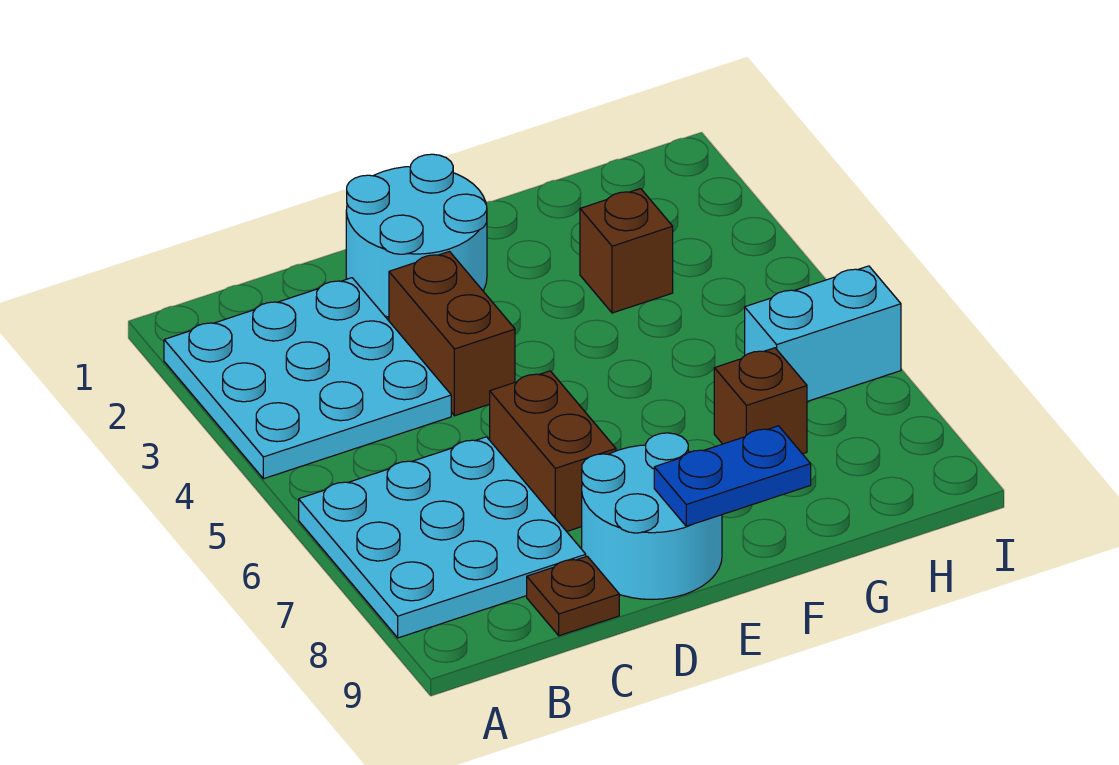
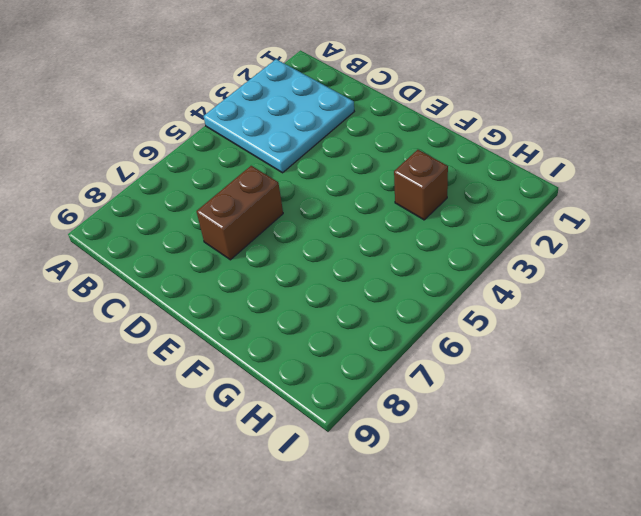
none -> cyan 3x3 plate [299,437,586,638]
none -> brown 1x1 plate [527,556,619,636]

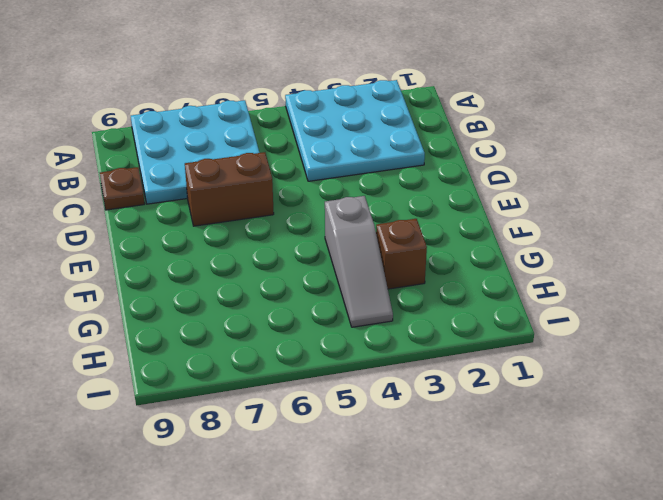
grey 1x3 slope [325,196,393,327] -> none
none -> cyan 2x2 round brick [346,154,487,317]
none -> brown 1x2 brick [389,252,515,416]

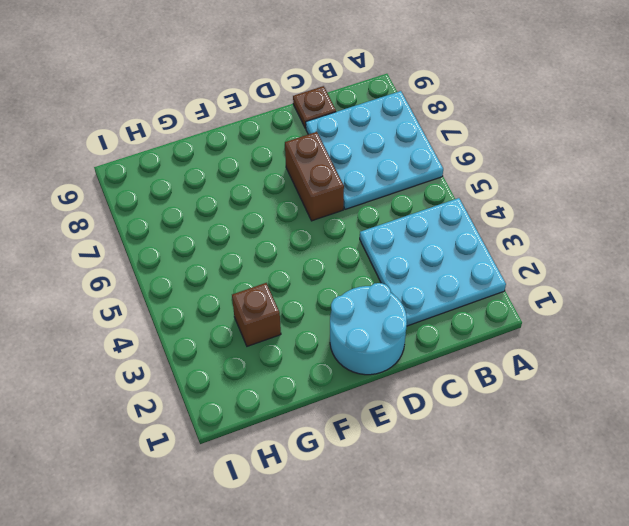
none -> brown 1x2 brick [389,252,515,416]
none -> cyan 2x2 round brick [582,433,722,599]

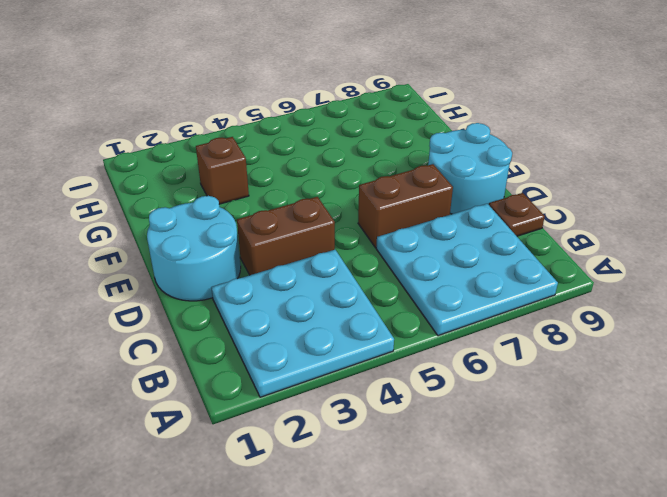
none -> brown 1x1 brick [714,348,807,454]
none -> cyan 1x2 brick [745,266,901,401]

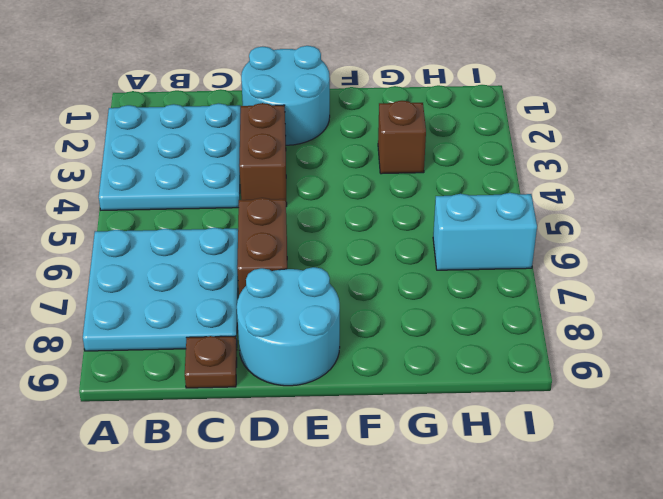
none -> brown 1x1 brick [714,348,807,454]
none -> blue 1x2 plate [654,426,811,526]

